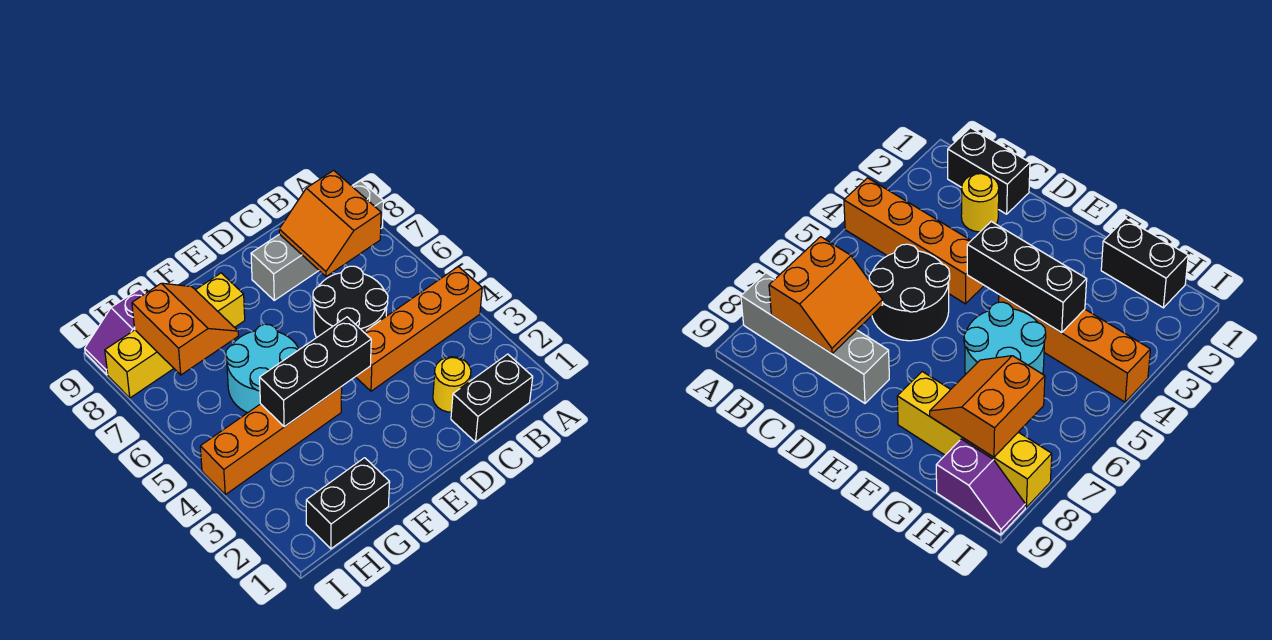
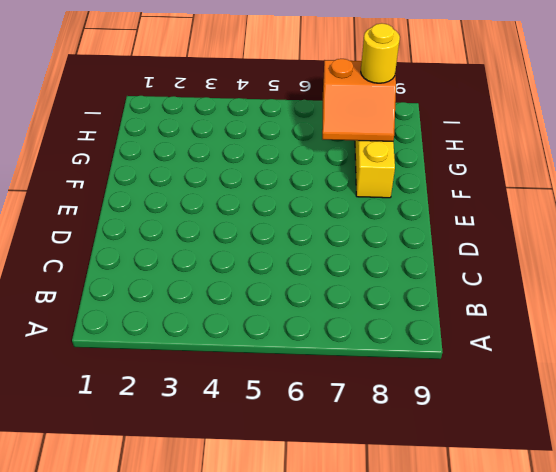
yellow 1x1 round brick [361,23,400,83] -> yellow 1x1 round brick moved to [433,357,471,412]
none -> orange 1x4 brick [356,267,482,391]
none -> grey 1x4 brick [251,181,383,300]
none -> black 1x2 brick [451,354,533,442]

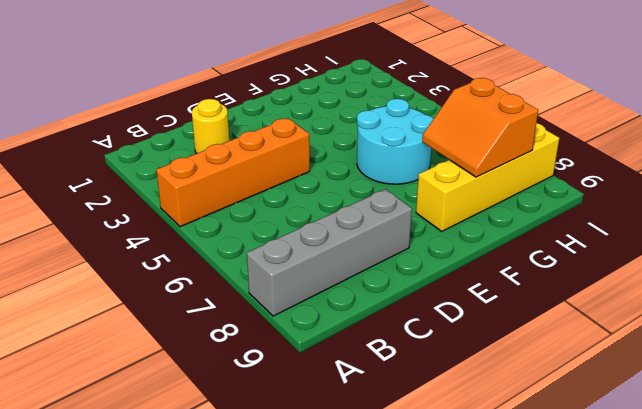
none -> black 1x2 brick [451,354,533,442]
none -> black 2x2 round brick [313,266,388,338]
none -> orange 1x4 brick [200,387,342,495]

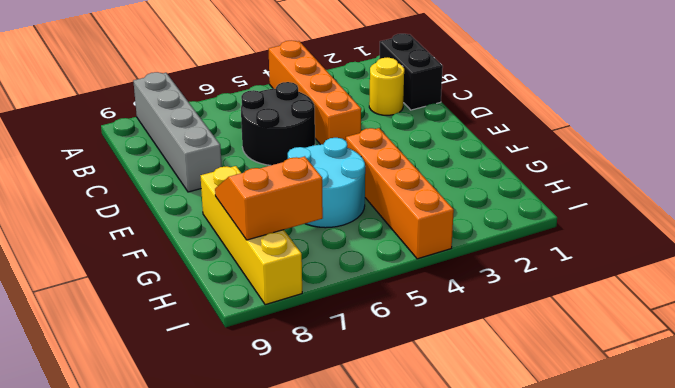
none -> black 1x2 brick [306,458,390,549]
none -> purple 1x2 slope [85,289,145,375]
none -> orange 2x2 slope [279,170,381,277]

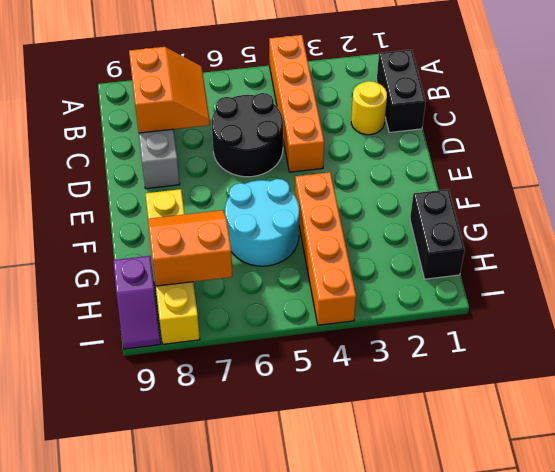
orange 2x2 slope [129,47,210,133] -> orange 2x2 slope turned to [279,170,381,277]
none -> black 1x3 brick [260,317,371,427]

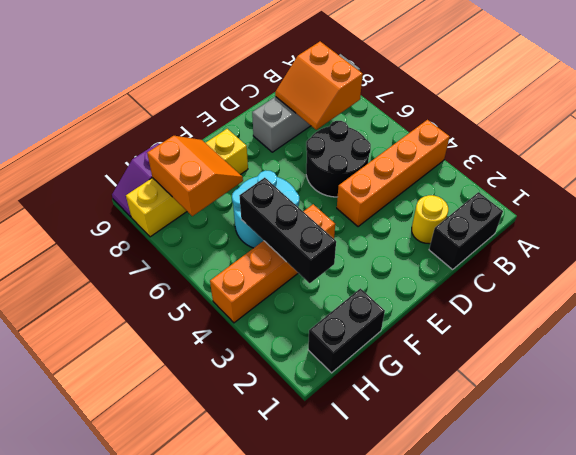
black 1x3 brick [239,178,336,283] -> black 1x3 brick turned to [260,317,371,427]

